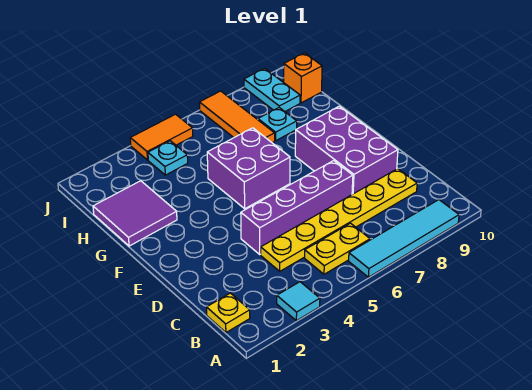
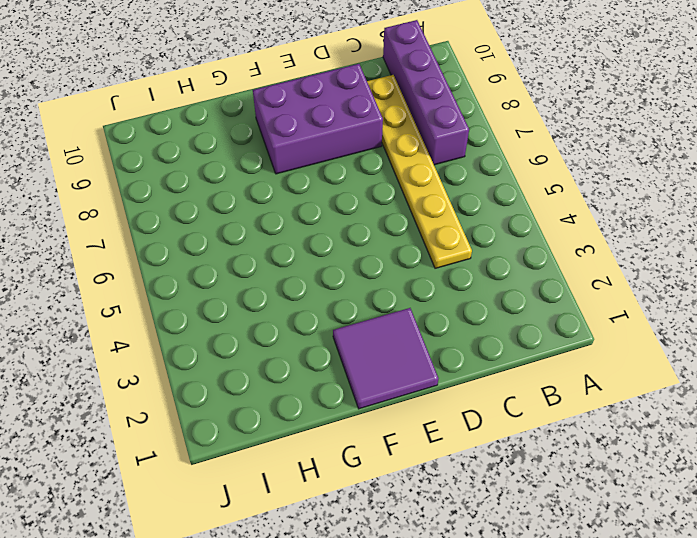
purple 1x4 brick [383,20,469,165] -> purple 1x4 brick moved to [241,161,353,254]
purple 2x2 tile [333,308,439,409] -> purple 2x2 tile moved to [93,181,177,246]
none -> cyan 1x1 tile [277,282,320,321]
none -> cyan 1x4 tile [349,200,459,277]
none -> yellow 1x1 plate [207,293,250,332]

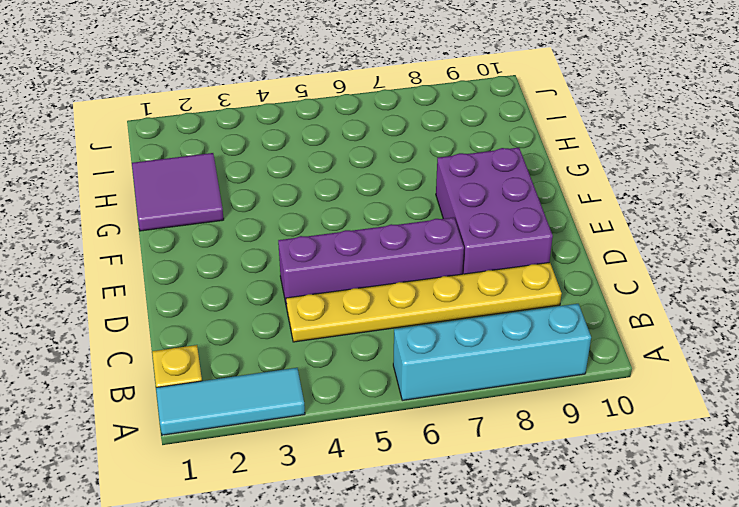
cyan 1x3 tile [156,368,305,435] -> cyan 1x1 tile [277,282,320,321]
cyan 1x4 brick [393,304,591,400] -> cyan 1x4 tile [349,200,459,277]
none -> yellow 1x2 plate [305,223,370,274]
none -> purple 2x2 brick [207,128,290,209]
none -> orange 1x3 tile [199,91,275,143]

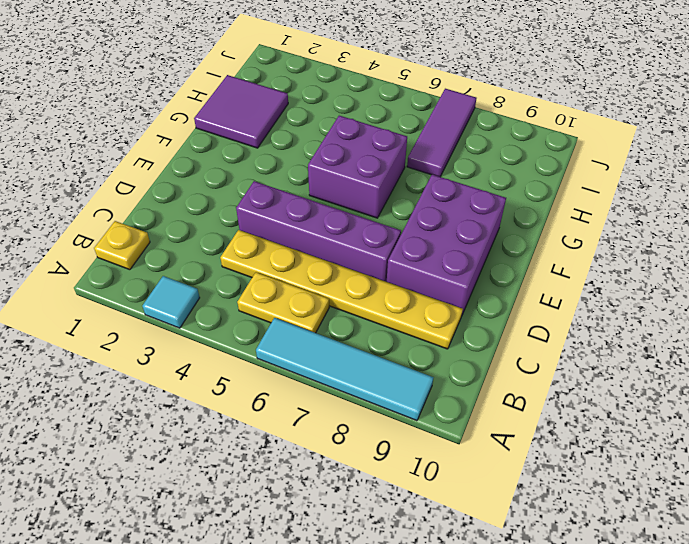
purple 1x3 tile [407,89,476,177] -> orange 1x3 tile [199,91,275,143]
none -> cyan 1x1 plate [258,108,297,141]
none -> cyan 1x1 plate [148,141,188,175]
none -> cyan 1x2 plate [244,69,300,111]

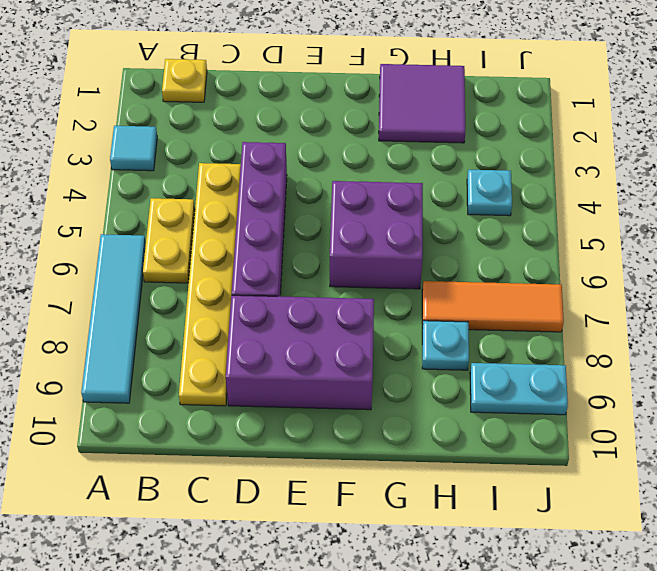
none -> orange 1x1 brick [284,53,322,103]
none -> orange 1x2 tile [130,114,193,160]

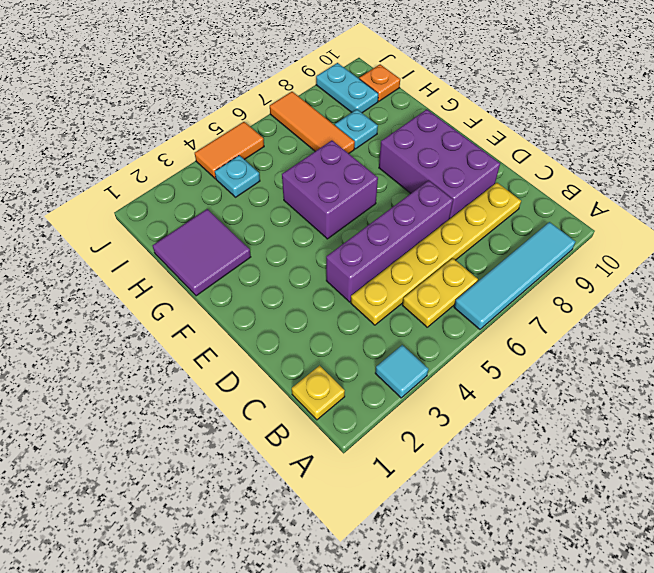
orange 1x1 plate [359,64,400,101] -> orange 1x1 brick [284,53,322,103]

